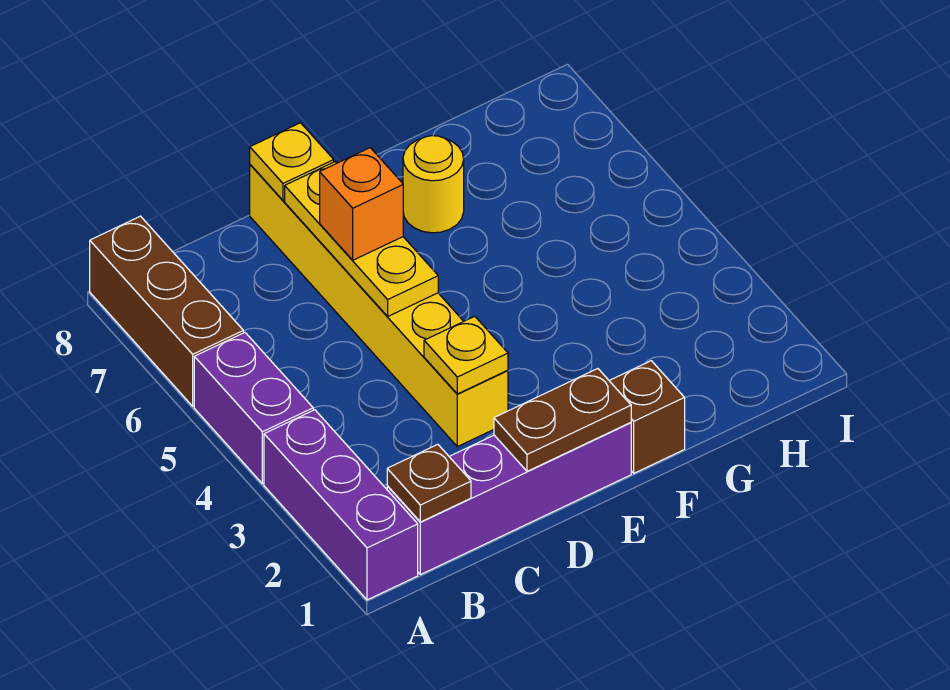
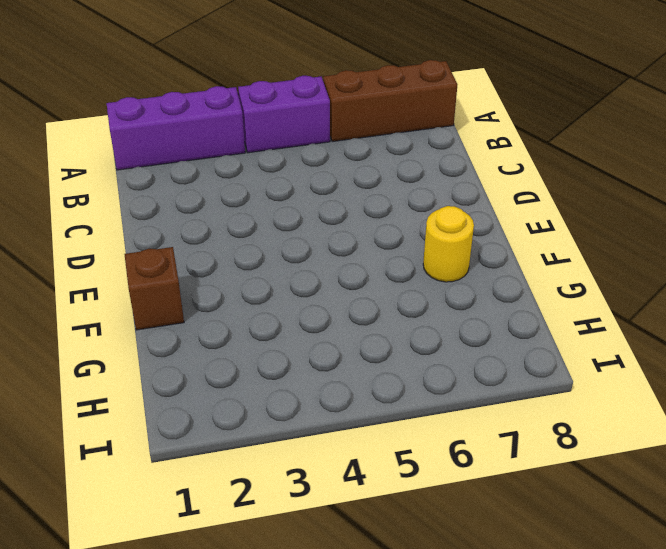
none -> purple 1x4 brick [387,423,631,575]
none -> yellow 1x6 brick [250,165,508,447]
none -> brown 1x1 plate [387,444,471,522]

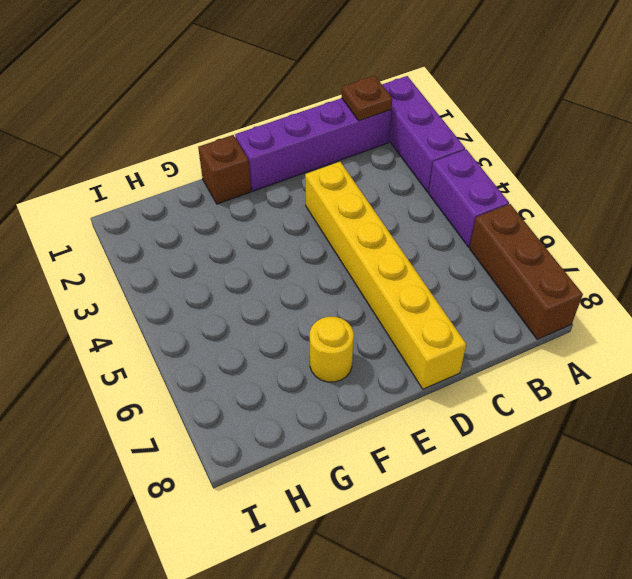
none -> brown 1x2 plate [494,369,631,471]
none -> yellow 1x1 plate [424,316,508,394]
none -> yellow 1x3 plate [285,162,438,317]

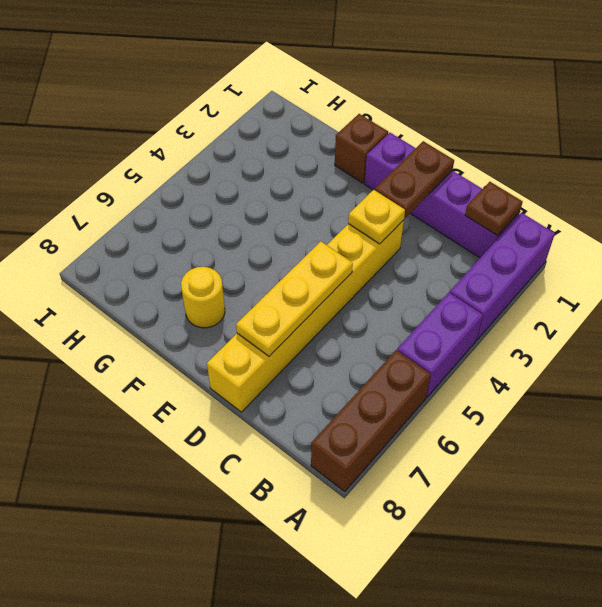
brown 1x2 plate [375,141,454,218] -> brown 1x2 plate turned to [494,369,631,471]
none -> yellow 1x1 plate [250,123,334,200]
none -> orange 1x1 brick [320,148,403,260]

